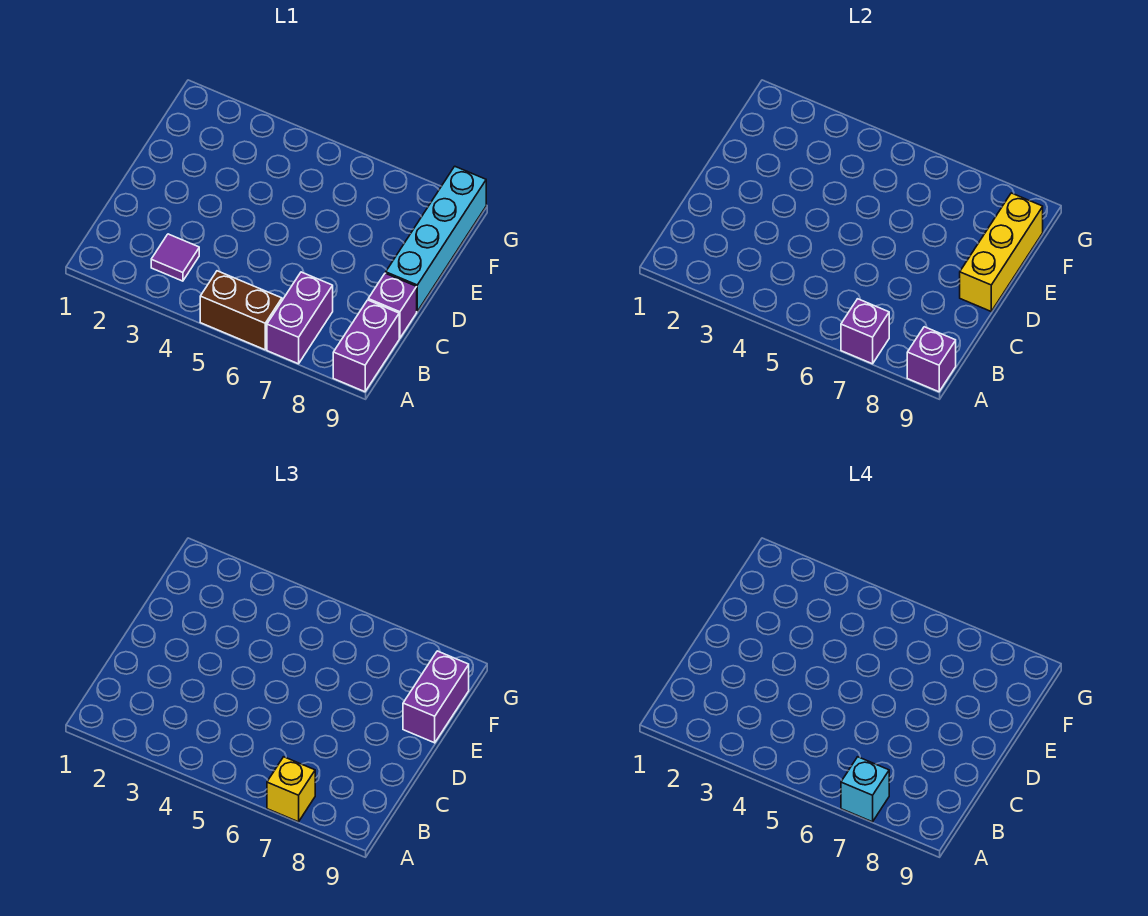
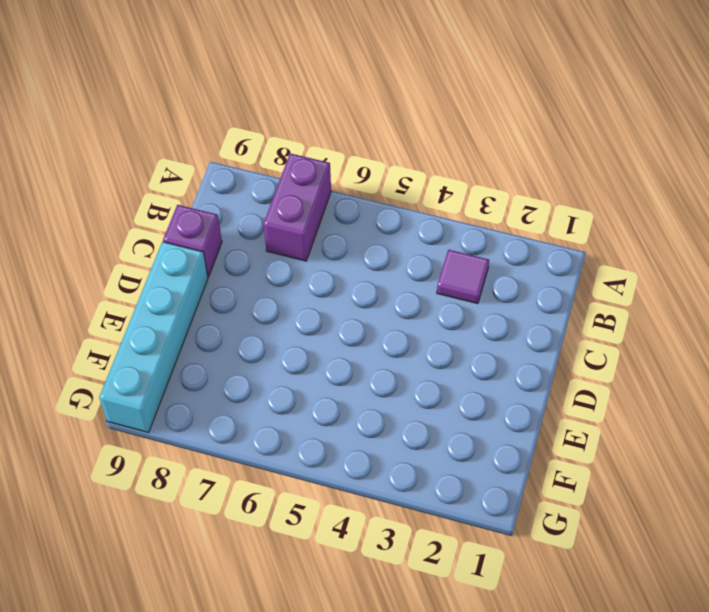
none -> brown 1x2 brick [200,271,282,350]
none -> purple 1x2 brick [333,300,399,392]
none -> purple 1x1 brick [841,299,889,364]

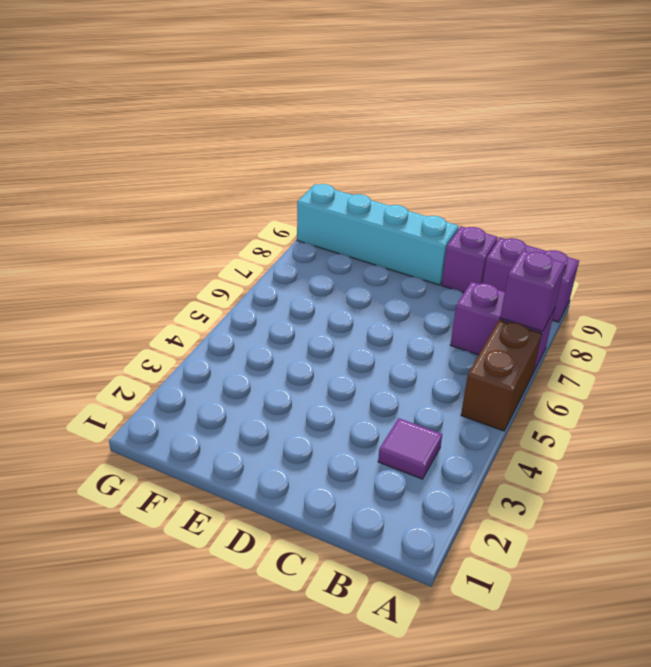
none -> purple 1x1 brick [907,327,956,392]
none -> yellow 1x3 brick [960,193,1043,311]
none -> yellow 1x1 brick [267,757,315,822]

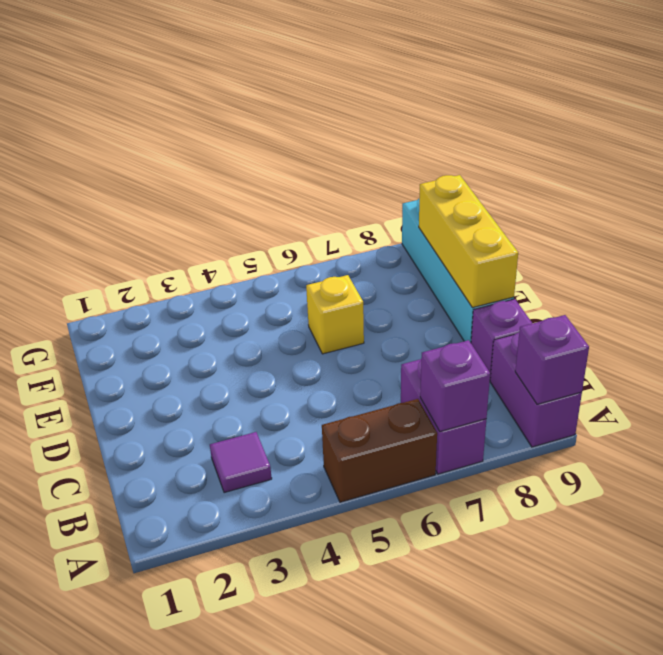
yellow 1x1 brick [306,275,364,354] -> yellow 1x1 brick moved to [267,757,315,822]
none -> purple 1x2 brick [403,651,469,743]
none -> cyan 1x1 brick [841,757,889,822]

